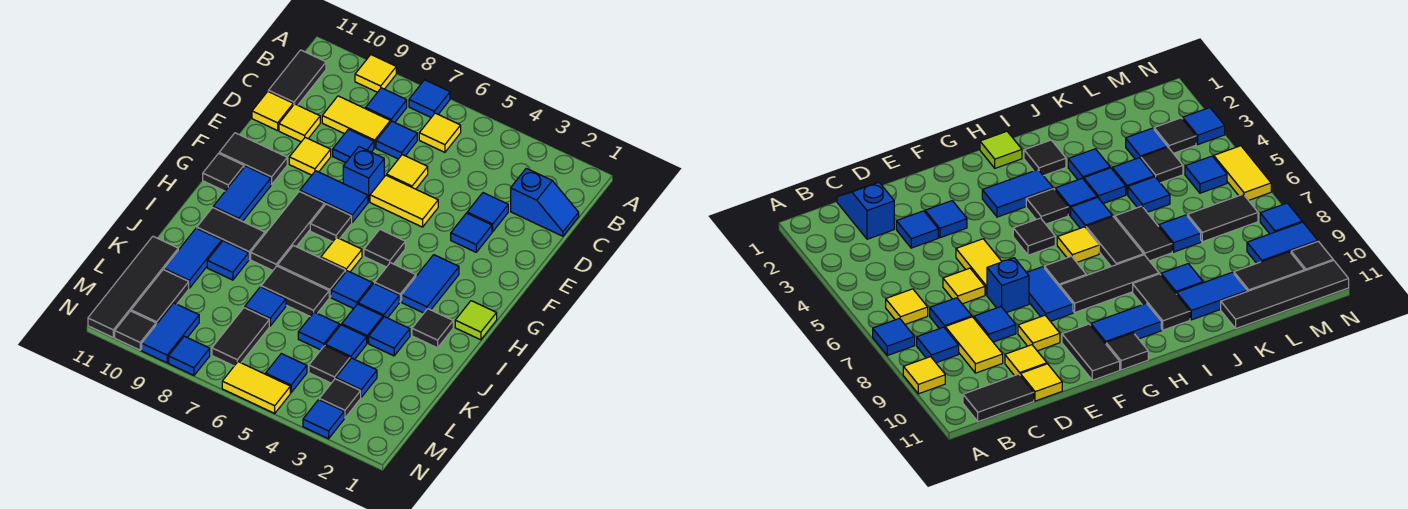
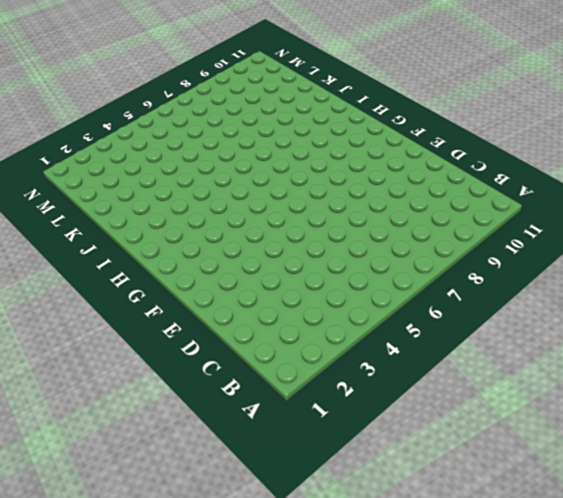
none -> blue 1x1 tile [409,80,450,117]
none -> yellow 1x1 tile [355,55,396,92]
none -> yellow 1x1 tile [419,113,461,152]
none -> blue 1x1 tile [366,88,407,122]

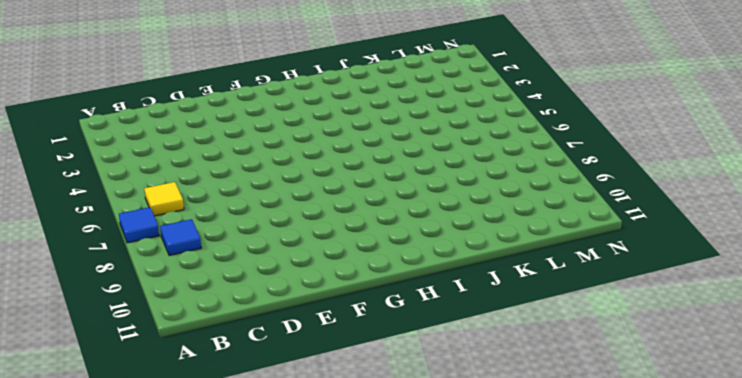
none -> yellow 1x1 tile [355,55,396,92]
none -> black 1x2 tile [268,50,326,105]
none -> blue 1x2 slope [511,168,579,236]
none -> blue 1x1 tile [376,121,417,159]

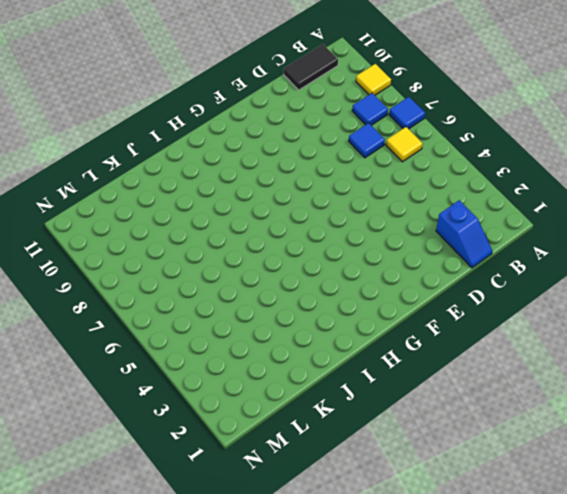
none -> yellow 1x2 tile [322,96,390,148]
none -> blue 1x1 tile [467,193,508,232]
none -> yellow 1x1 tile [387,155,428,189]
none -> blue 1x1 tile [333,129,374,163]

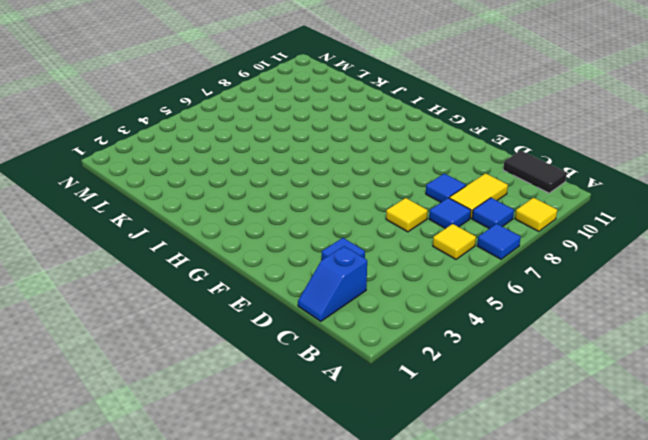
none -> yellow 1x1 tile [279,104,320,142]
none -> yellow 1x1 tile [252,92,293,131]
none -> blue 1x1 tile [451,213,492,252]
none -> yellow 1x2 tile [370,175,438,227]

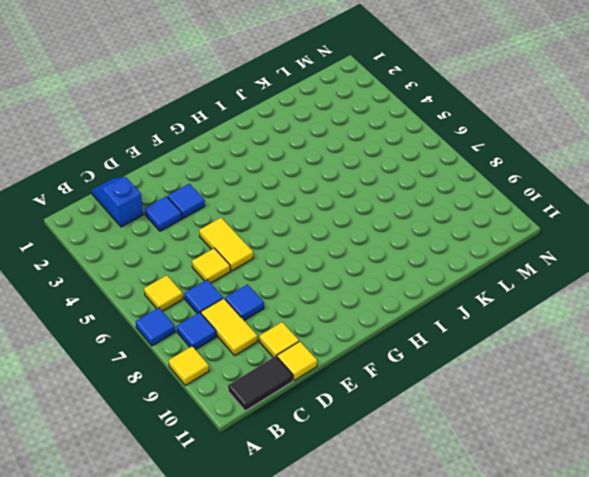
none -> blue 1x1 brick [343,147,384,202]
none -> yellow 1x1 tile [289,137,331,175]
none -> blue 1x2 tile [300,171,368,222]
none -> black 1x2 tile [219,133,287,185]

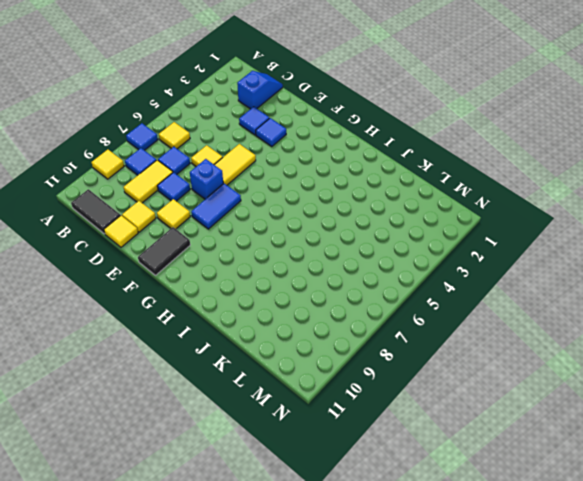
none -> blue 1x2 tile [402,255,459,313]
none -> black 1x1 tile [364,230,405,267]
none -> black 1x1 tile [310,204,352,242]
none -> black 1x3 tile [251,191,325,270]

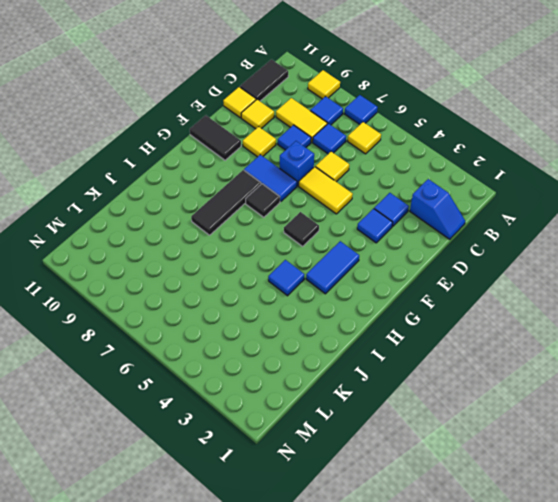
none -> blue 1x2 tile [213,166,271,221]
none -> black 1x1 tile [203,154,244,191]
none -> lime 1x1 tile [455,301,497,340]
none -> black 1x1 tile [375,263,416,302]

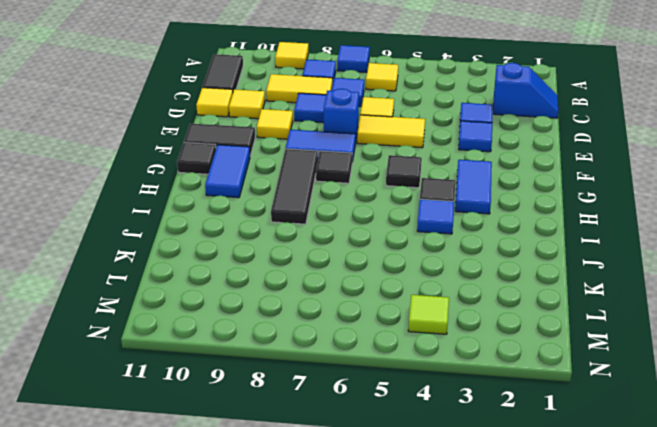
lime 1x1 tile [408,295,449,334] -> lime 1x1 tile moved to [455,301,497,340]
none -> yellow 1x1 tile [321,237,362,272]
none -> black 1x1 tile [412,309,453,348]
none -> blue 1x1 tile [331,271,373,309]
none -> black 1x2 tile [278,245,346,297]

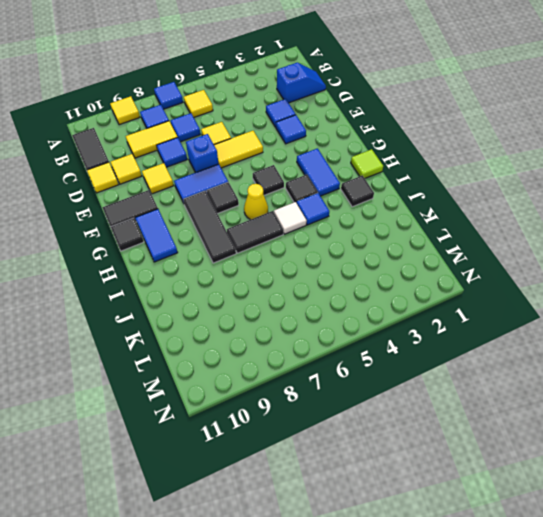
yellow 1x1 cone [244,184,268,220] -> yellow 1x1 tile [321,237,362,272]
white 1x1 tile [274,202,307,234] -> blue 1x1 tile [331,271,373,309]
none -> black 1x2 tile [197,208,265,259]
none -> blue 1x1 tile [369,317,410,356]
none -> blue 1x1 tile [342,304,383,343]
none -> black 1x2 tile [261,266,329,317]

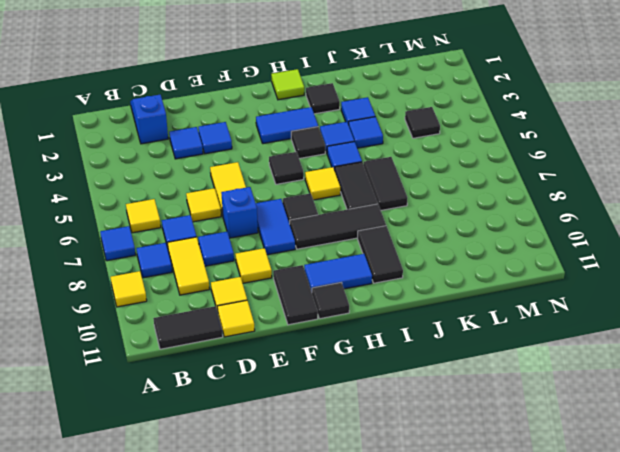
none -> blue 1x1 tile [207,241,249,280]
none -> blue 1x2 tile [164,228,222,288]
none -> blue 1x1 tile [325,325,367,359]
none -> blue 1x1 tile [298,312,340,350]

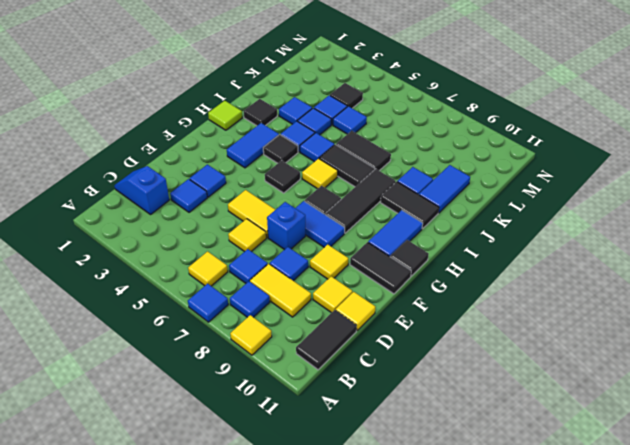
none -> blue 1x1 tile [245,287,286,326]
none -> black 1x4 tile [88,236,178,337]
none -> blue 1x1 tile [336,358,377,397]
none -> black 1x2 tile [212,308,269,366]

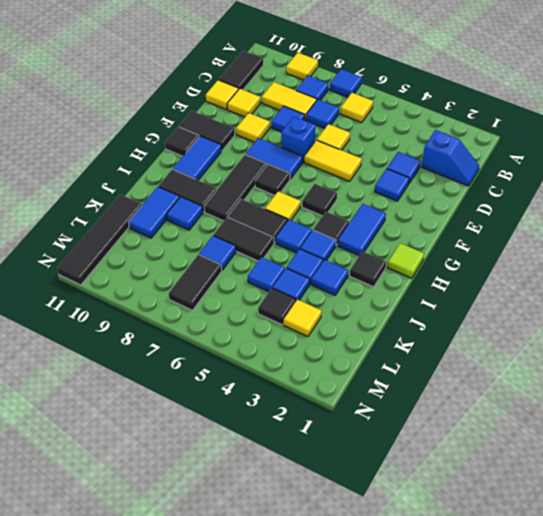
yellow 1x1 tile [284,299,322,337] -> blue 1x1 tile [336,358,377,397]
none -> black 1x2 tile [131,270,189,324]
none -> black 1x1 tile [319,379,361,418]
none -> blue 1x1 tile [266,354,307,393]
none -> blue 1x2 tile [142,303,199,363]

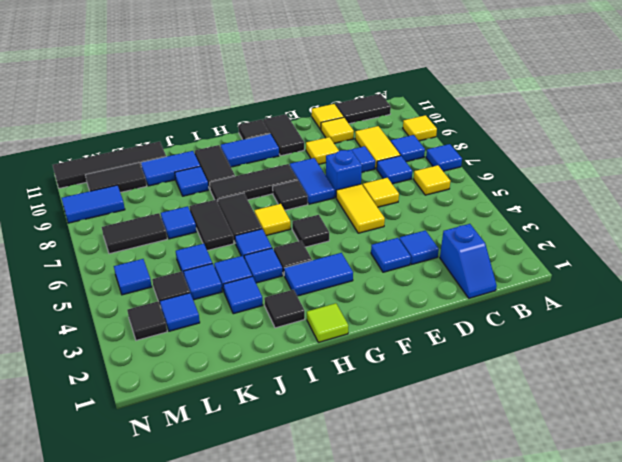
none -> blue 1x1 tile [303,400,344,439]
none -> yellow 1x2 tile [222,362,290,413]
none -> blue 1x1 tile [169,336,210,375]
none -> black 1x1 tile [115,311,156,350]

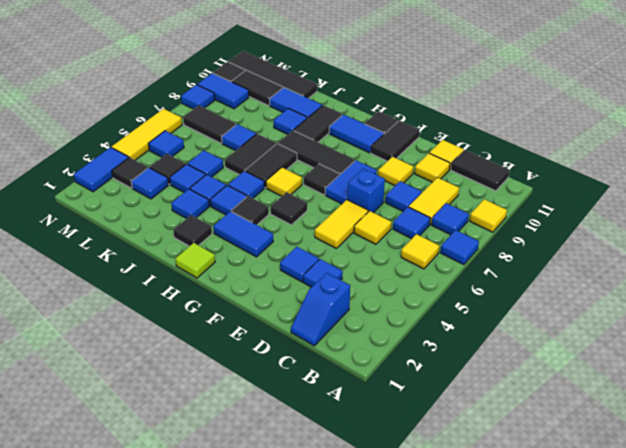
blue 1x2 tile [74,147,129,192] -> blue 1x1 tile [303,400,344,439]
yellow 1x3 tile [112,109,182,160] -> yellow 1x2 tile [222,362,290,413]

